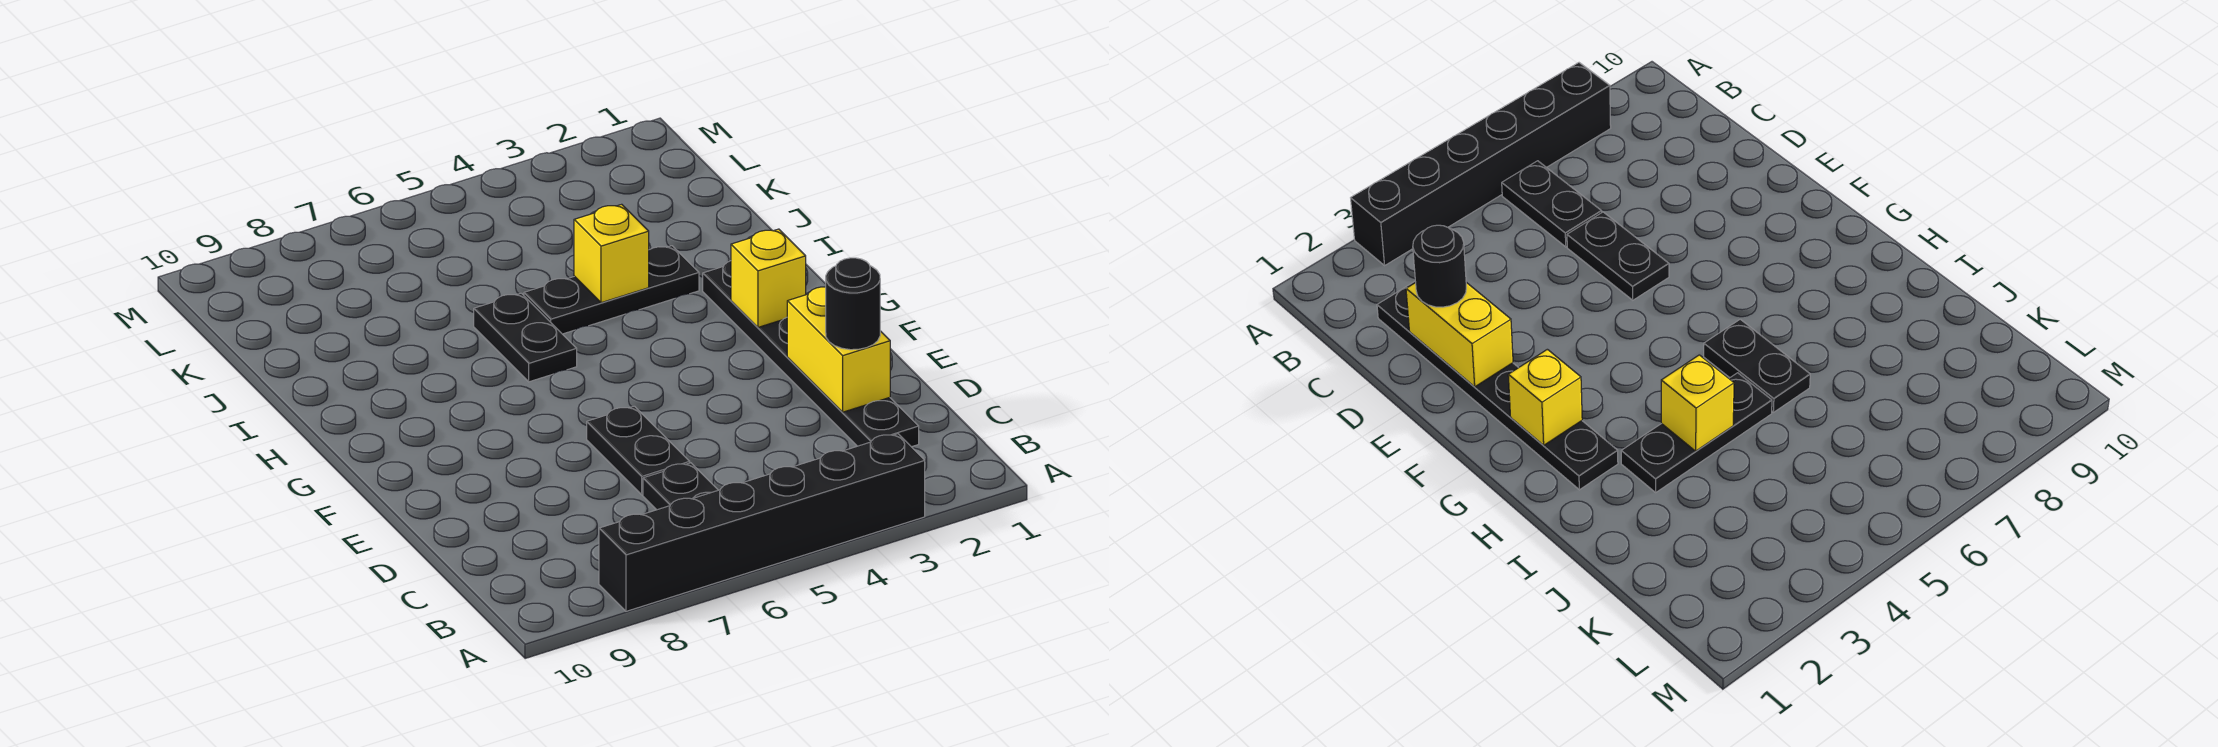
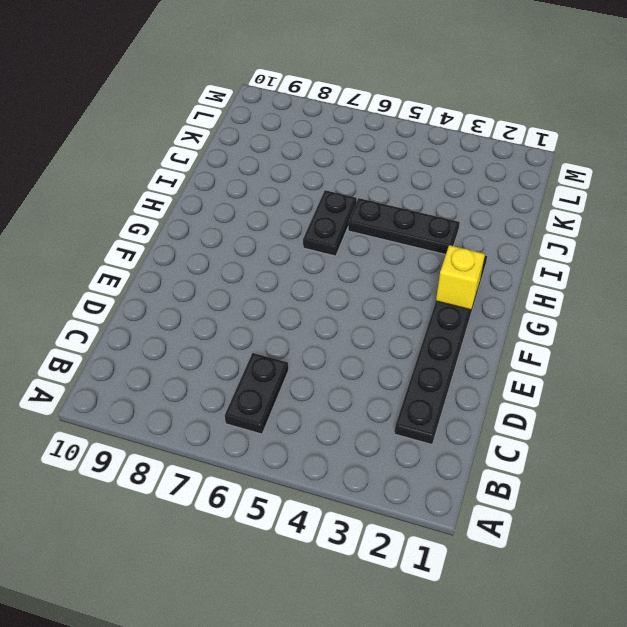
none -> black 1x6 brick [599,434,925,611]
none -> black 1x2 plate [587,406,690,495]

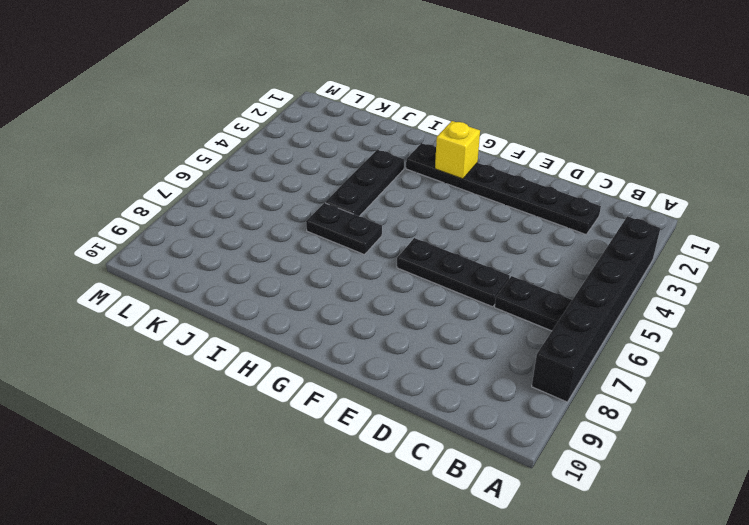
black 1x3 plate [397,238,510,307] -> black 1x2 plate [587,406,690,495]
none -> yellow 1x2 brick [787,287,890,412]
none -> yellow 1x1 brick [574,204,649,303]

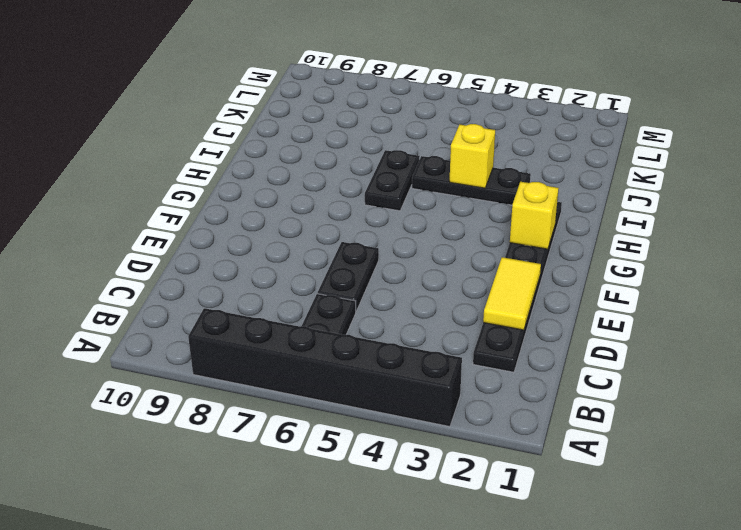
yellow 1x2 tile [483,257,541,330] -> yellow 1x2 brick [787,287,890,412]
none -> black 1x1 round brick [826,258,880,350]

